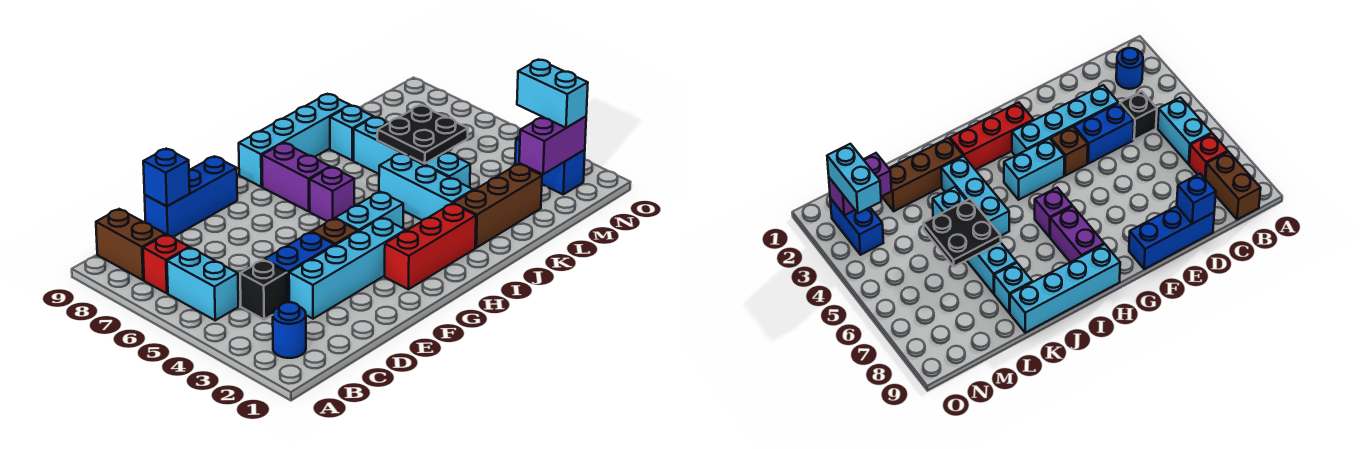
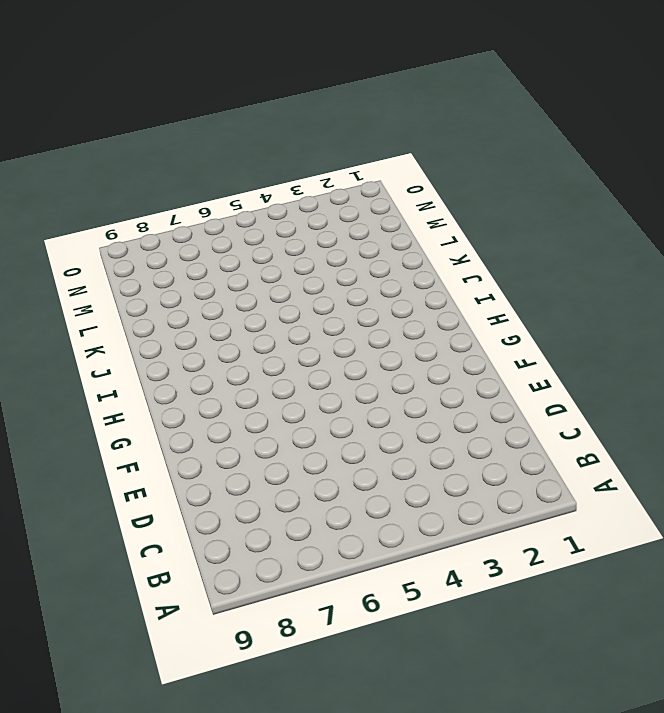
none -> blue 1x1 round brick [273,302,306,358]
none -> cyan 1x2 brick [167,247,238,320]
none -> red 1x1 brick [143,234,189,293]

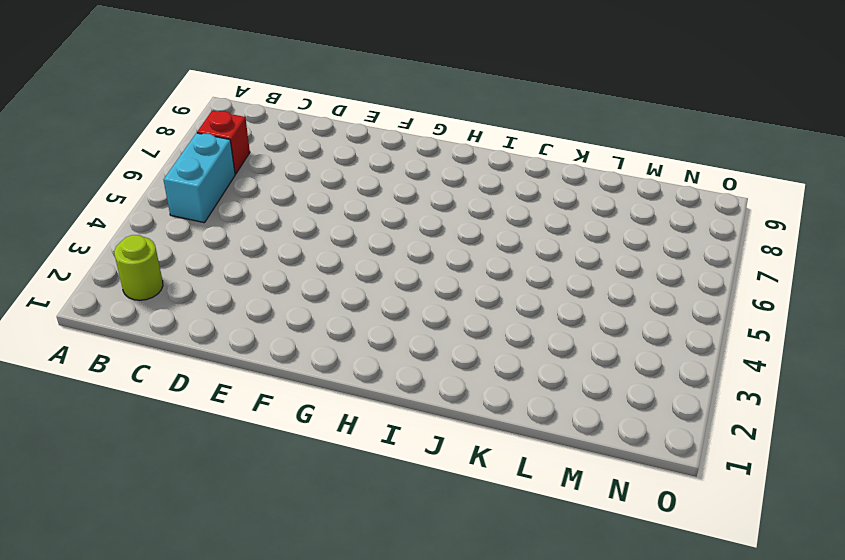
lime 1x1 round brick [114,235,163,300] -> blue 1x1 round brick [273,302,306,358]
none -> brown 1x2 brick [96,209,165,280]
none -> black 1x1 brick [240,260,287,319]
none -> cyan 1x4 brick [289,218,406,319]

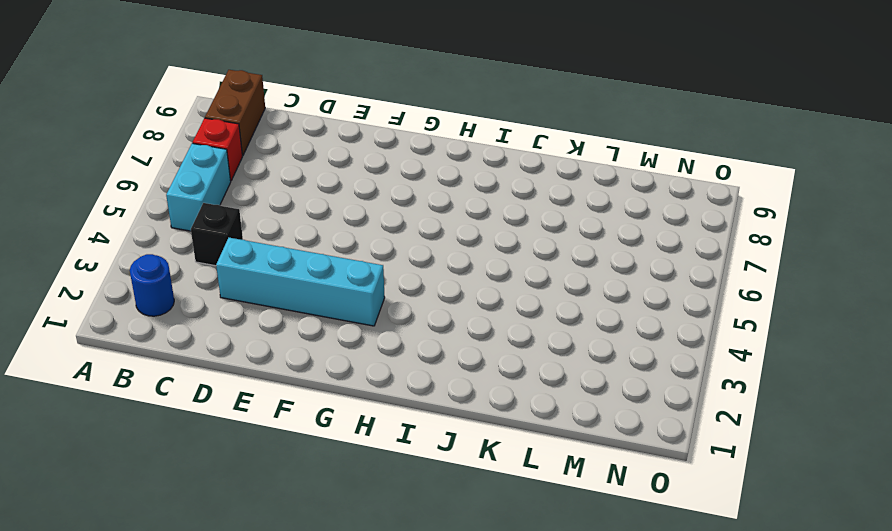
none -> blue 1x2 brick [264,232,334,302]
none -> blue 1x3 brick [145,156,237,237]
none -> brown 1x1 brick [312,219,358,245]

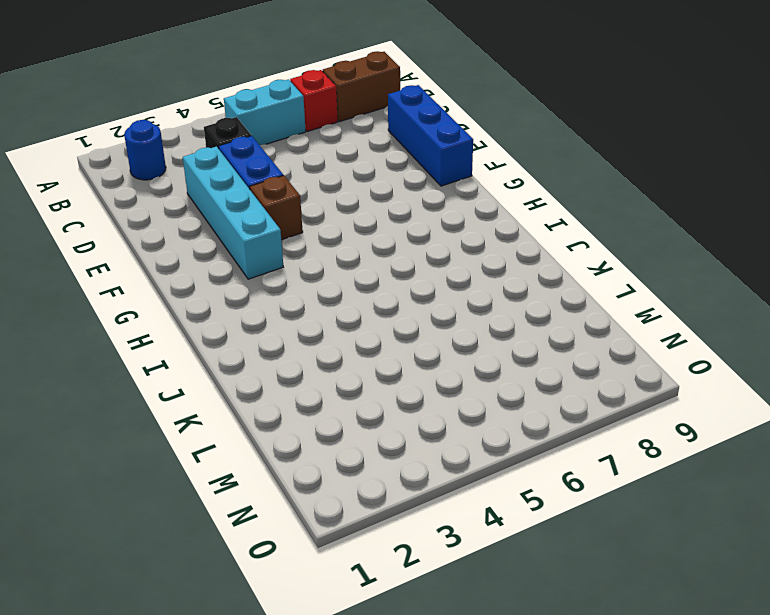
none -> red 1x3 brick [385,204,476,289]
none -> cyan 1x2 brick [335,192,403,231]
none -> purple 1x1 brick [310,167,354,221]

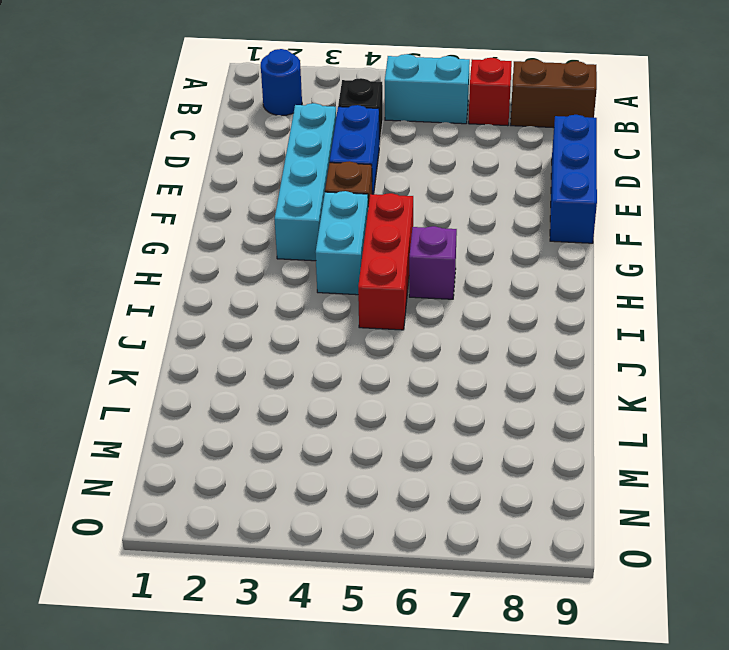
red 1x3 brick [358,193,413,330] -> red 1x3 brick moved to [385,204,476,289]
none -> purple 1x2 brick [262,143,330,211]
none -> cyan 1x4 brick [239,94,350,187]
none -> brown 1x3 brick [453,164,542,248]

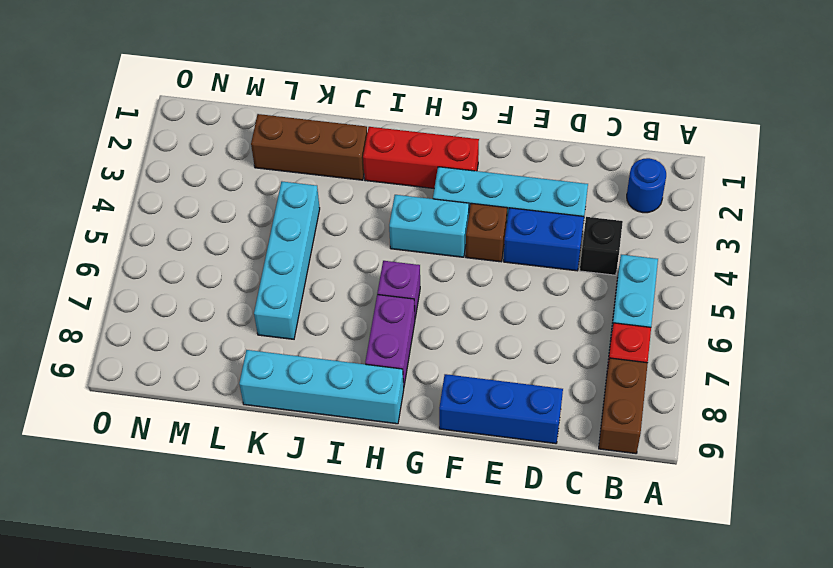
none -> cyan 1x3 brick [379,153,473,220]
none -> cyan 1x1 brick [330,105,373,161]
none -> blue 1x2 brick [515,136,585,194]

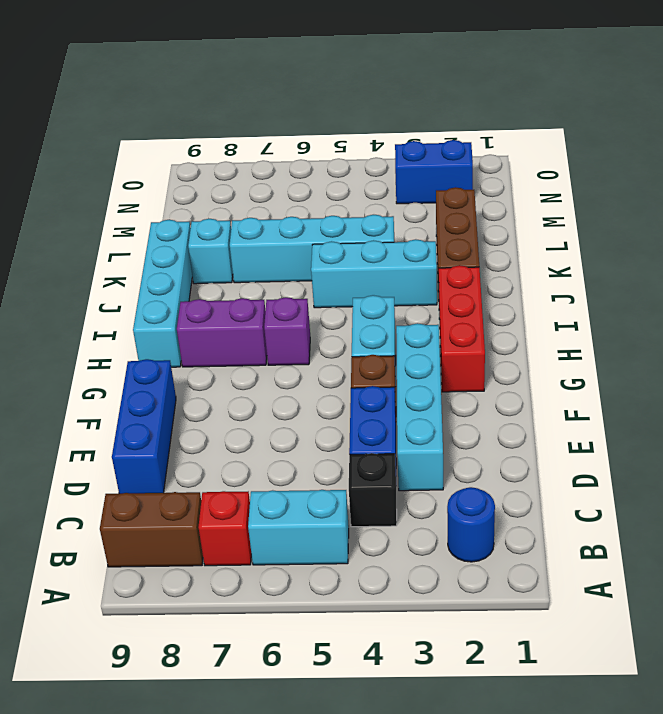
none -> blue 1x1 brick [143,149,190,206]
none -> black 2x2 plate [377,105,468,164]
none -> purple 1x2 brick [519,117,586,174]

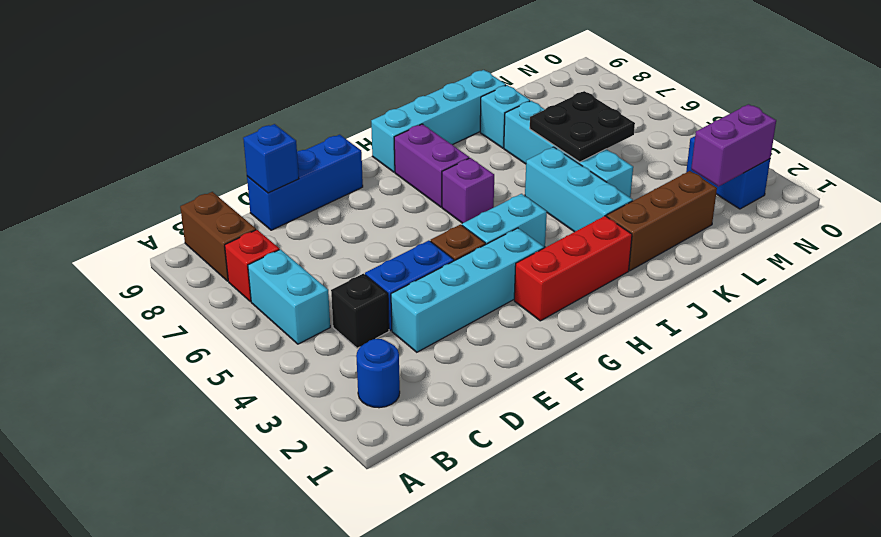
none -> cyan 1x2 brick [517,60,588,128]

